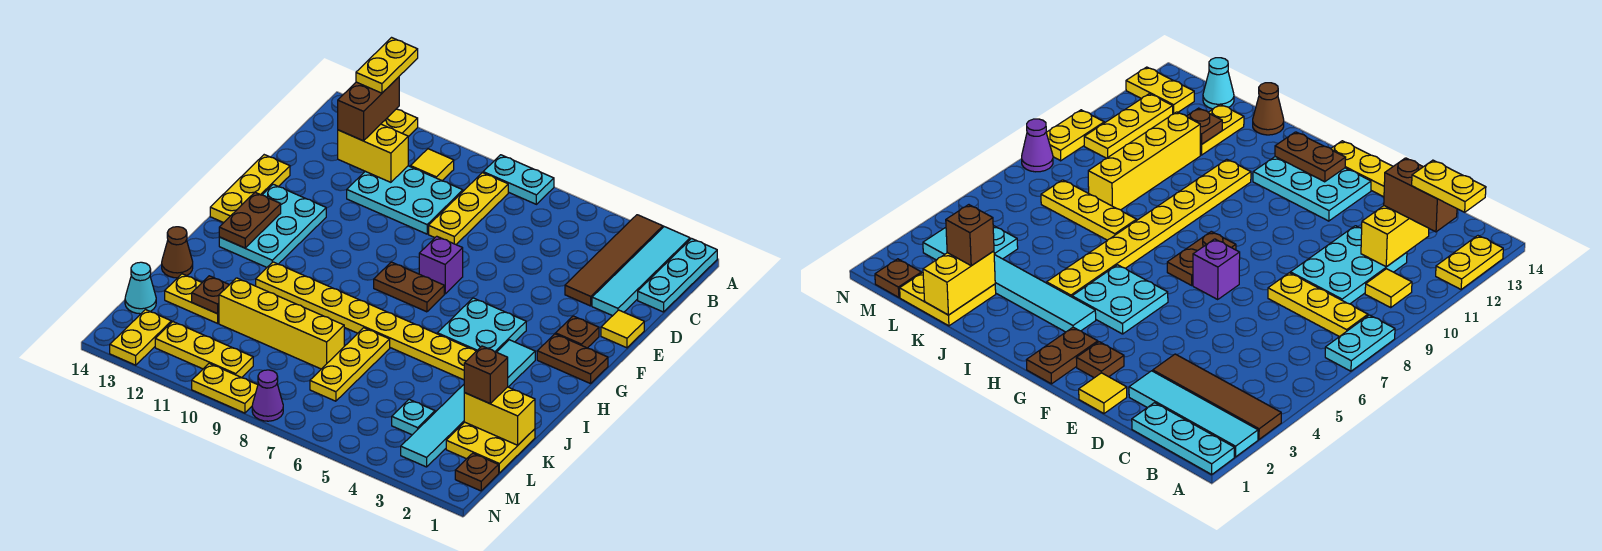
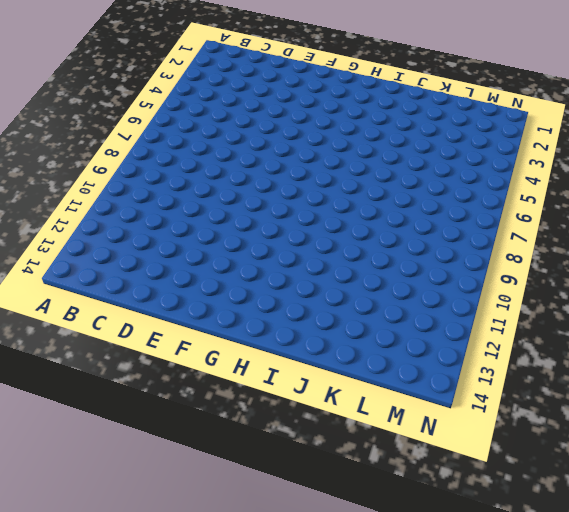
none -> cyan 1x3 plate [638,239,717,312]
none -> cyan 1x4 tile [592,227,690,316]
none -> brown 1x4 tile [565,215,663,306]
none -> cyan 1x2 plate [483,155,554,204]

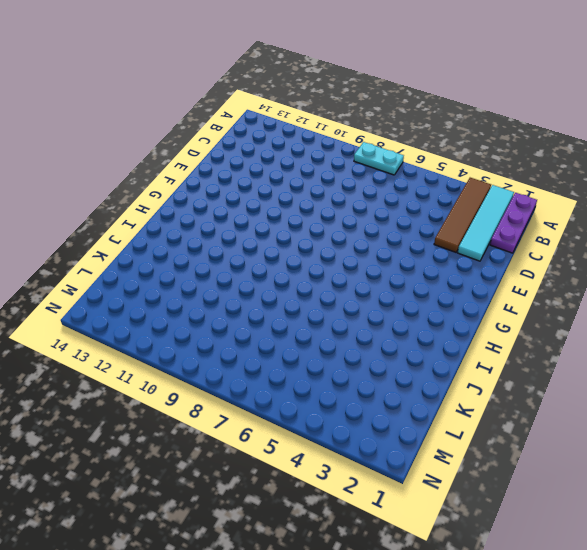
purple 1x3 plate [490,193,537,253] -> cyan 1x3 plate [638,239,717,312]
none -> yellow 1x2 plate [381,109,418,137]
none -> yellow 1x3 plate [429,173,508,244]
none -> yellow 1x1 tile [410,149,454,181]
none -> cyan 2x3 plate [347,166,463,234]

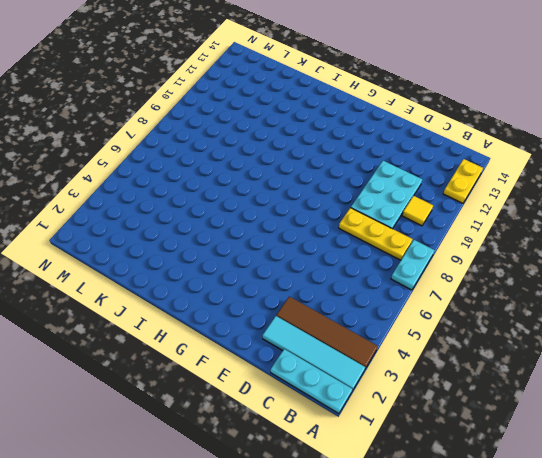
none -> yellow 1x1 tile [601,310,644,348]
none -> yellow 1x3 plate [210,155,290,223]
none -> brown 1x1 plate [556,316,599,348]
none -> purple 1x1 brick [419,236,463,294]

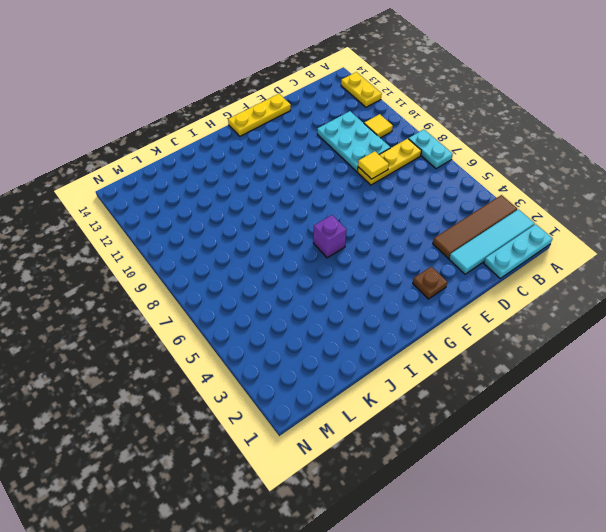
yellow 1x1 tile [358,151,389,179] -> yellow 1x1 tile moved to [601,310,644,348]
purple 1x1 brick [313,215,347,258] -> purple 1x1 brick moved to [419,236,463,294]
none -> cyan 2x3 plate [219,184,326,267]
none -> brown 1x2 plate [537,334,608,384]
none -> cyan 2x2 plate [437,298,526,352]
none -> brown 1x2 plate [374,262,444,312]

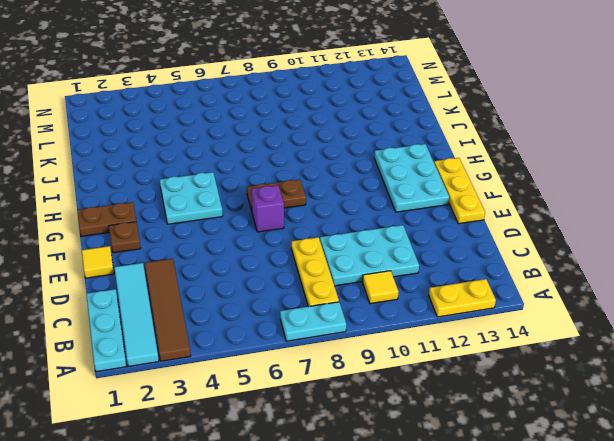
none -> cyan 1x6 tile [401,340,535,467]
none -> yellow 1x8 plate [256,262,476,380]
none -> yellow 1x3 plate [310,328,390,401]
none -> brown 1x1 cone [162,227,193,278]

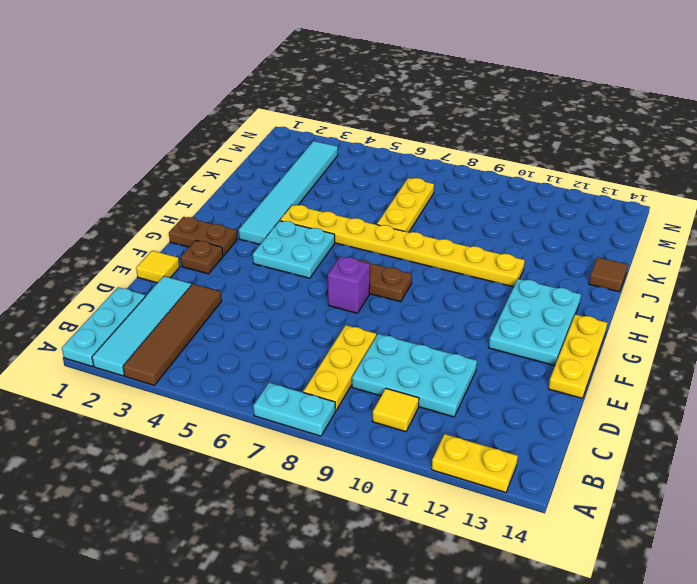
brown 1x1 tile [589,257,628,292] -> brown 1x1 cone [162,227,193,278]
none -> yellow 2x2 plate [446,422,535,473]
none -> yellow 1x4 brick [219,278,344,369]
none -> yellow 1x2 plate [165,274,219,323]
none -> cyan 1x1 plate [392,399,435,435]

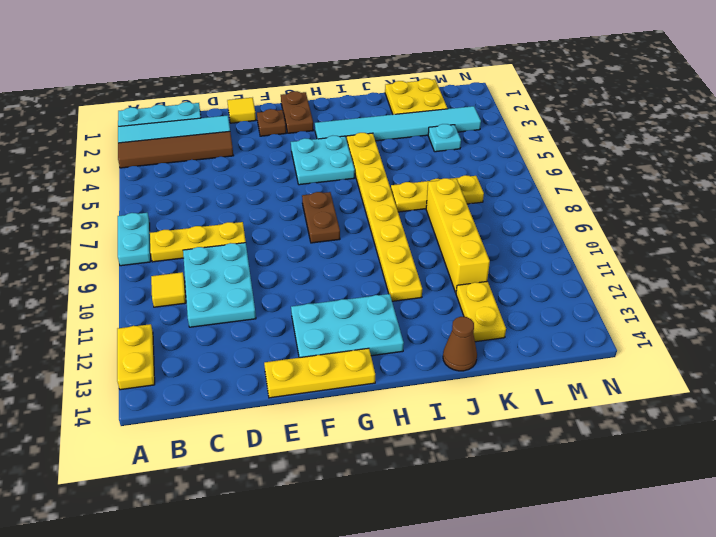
none -> purple 1x1 brick [419,236,463,294]
none -> cyan 1x1 cone [125,262,156,314]
none -> brown 1x1 plate [455,453,499,491]
none -> yellow 1x3 plate [155,322,253,378]

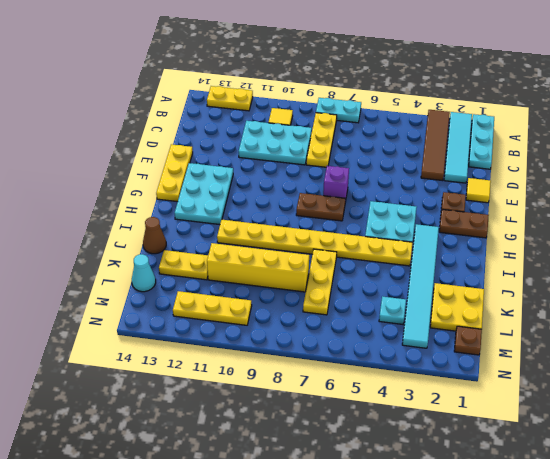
none -> yellow 1x2 plate [110,310,171,365]
none -> purple 1x1 cone [252,370,283,421]
none -> yellow 1x2 plate [192,363,258,413]
none -> yellow 1x2 brick [338,124,408,182]

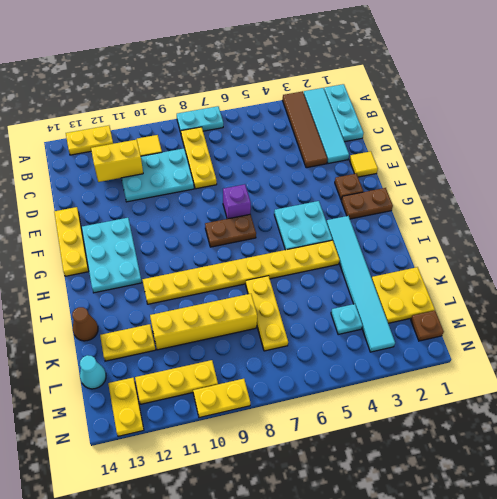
none -> purple 1x1 cone [252,370,283,421]
none -> brown 1x2 plate [219,192,281,248]
none -> yellow 1x2 brick [464,387,535,445]
none -> brown 1x1 plate [192,276,229,314]

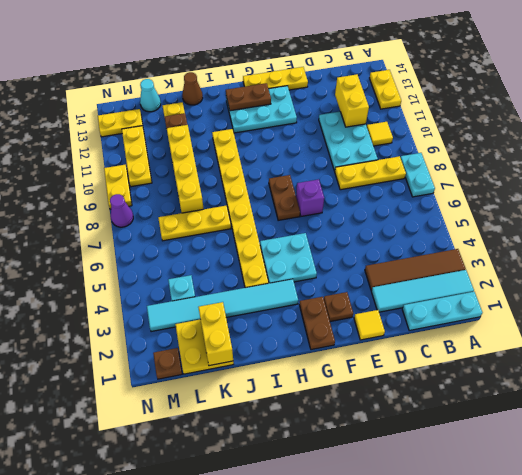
none -> brown 1x2 brick [338,77,399,141]
none -> brown 1x1 brick [464,346,508,404]
none -> yellow 1x2 plate [356,38,418,93]

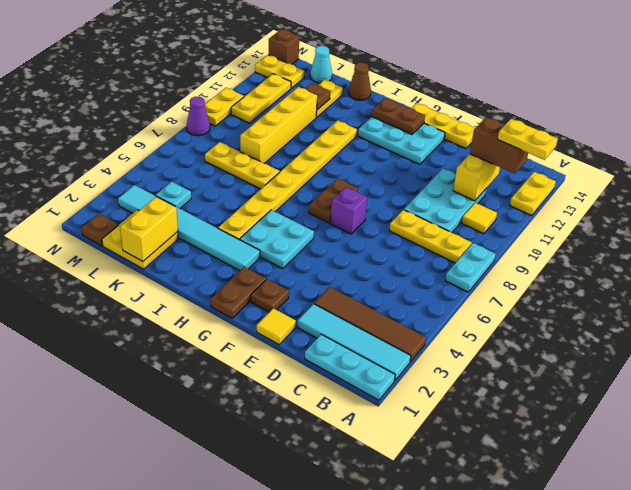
brown 1x1 brick [269,29,299,64] -> brown 1x1 brick moved to [464,346,508,404]

